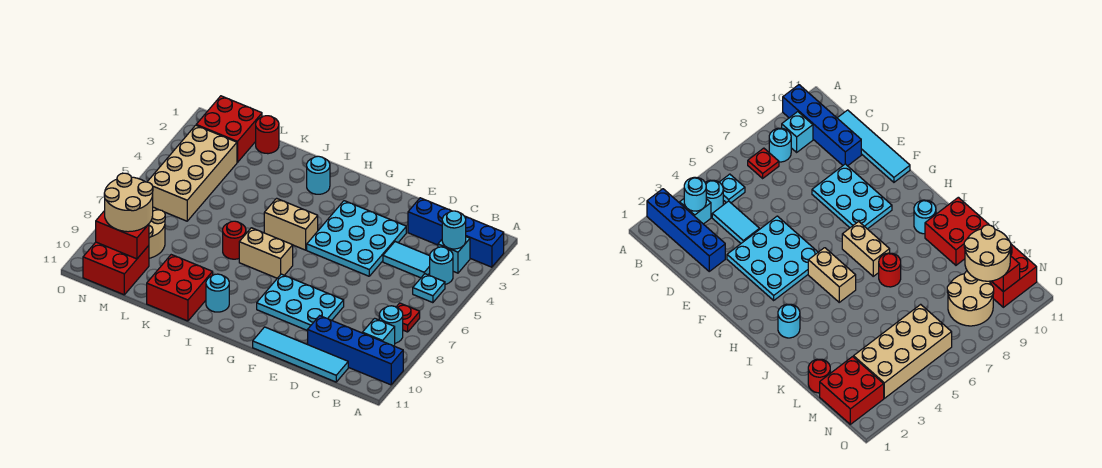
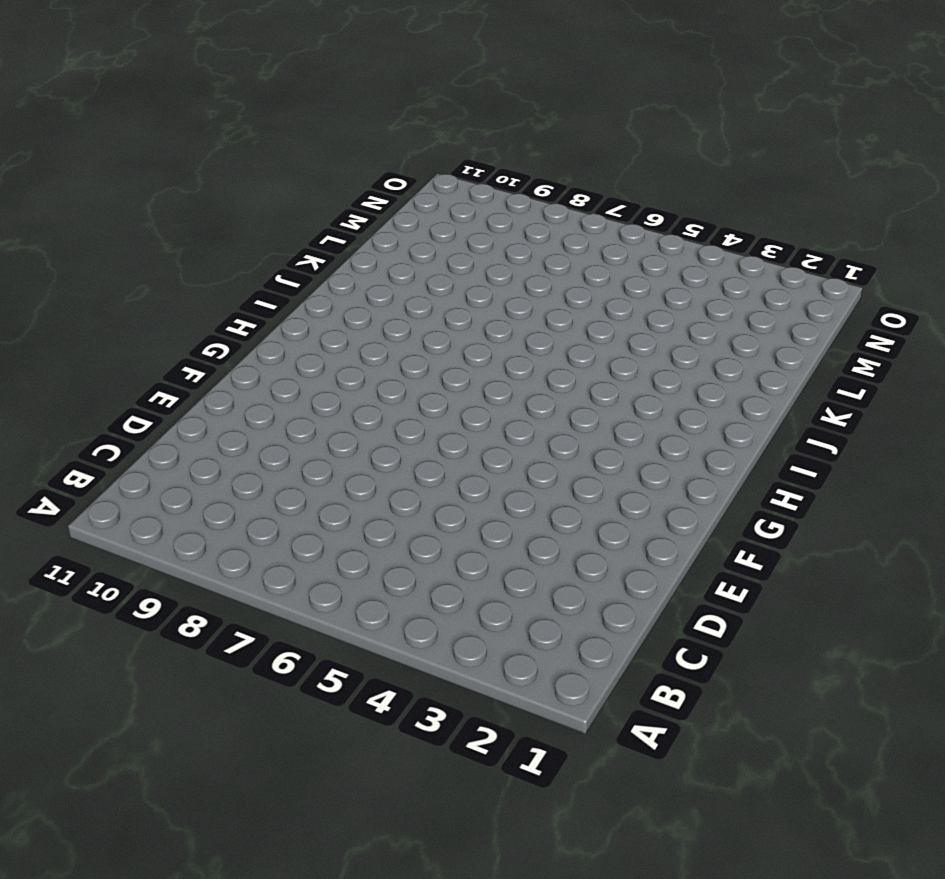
none -> blue 1x4 brick [408,198,504,267]
none -> blue 1x4 brick [308,316,403,385]
none -> cyan 1x1 brick [438,237,470,273]

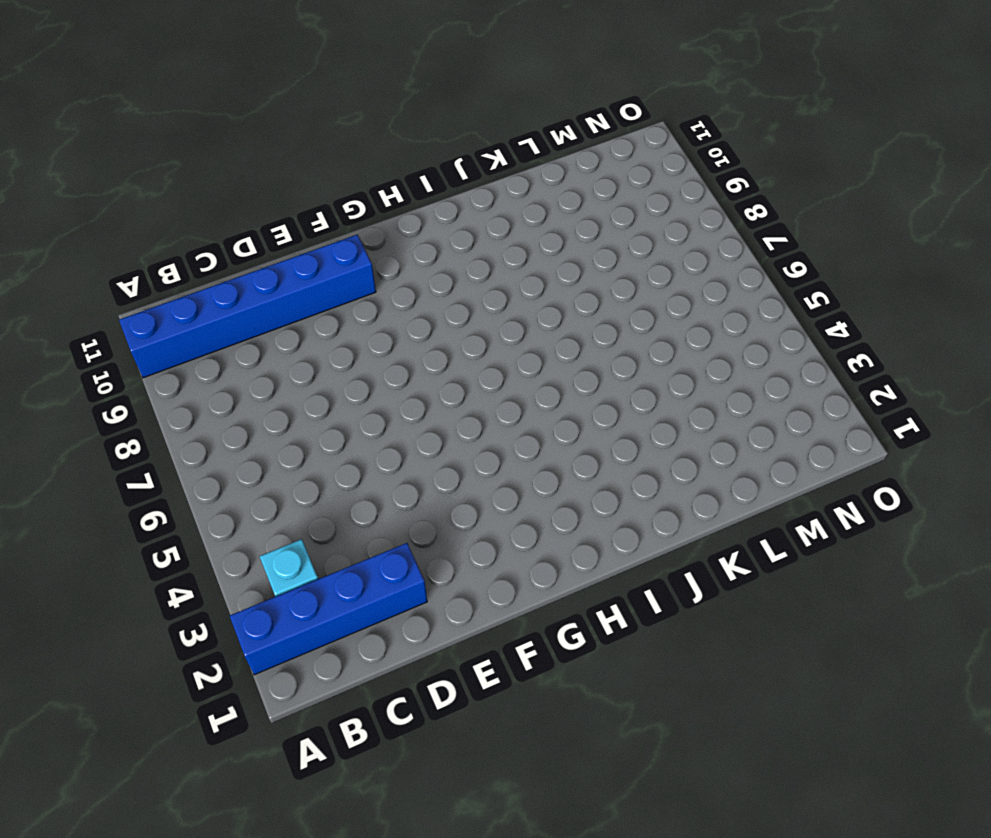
blue 1x6 brick [119,235,376,378] -> blue 1x4 brick [308,316,403,385]
none -> cyan 1x1 round brick [430,247,453,284]
none -> cyan 1x1 plate [413,274,445,303]
none -> red 1x1 plate [396,303,420,332]

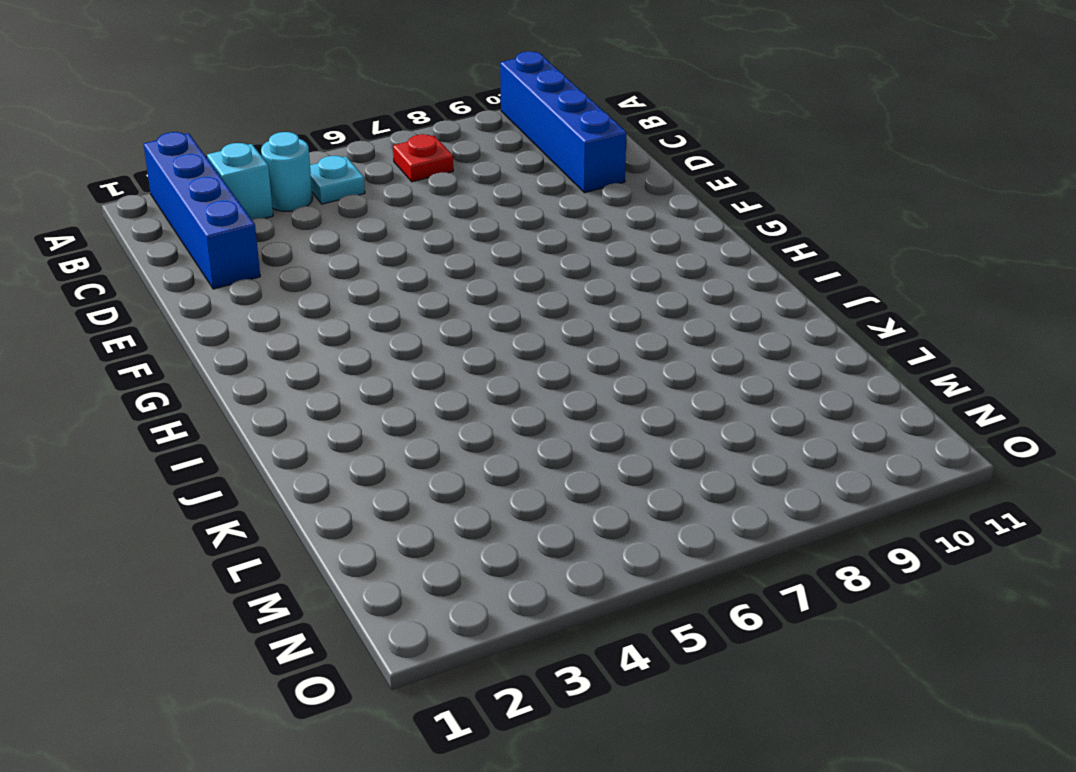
none -> cyan 1x1 round brick [379,306,403,343]
none -> cyan 1x1 brick [362,318,395,346]
none -> cyan 1x2 tile [383,242,430,278]

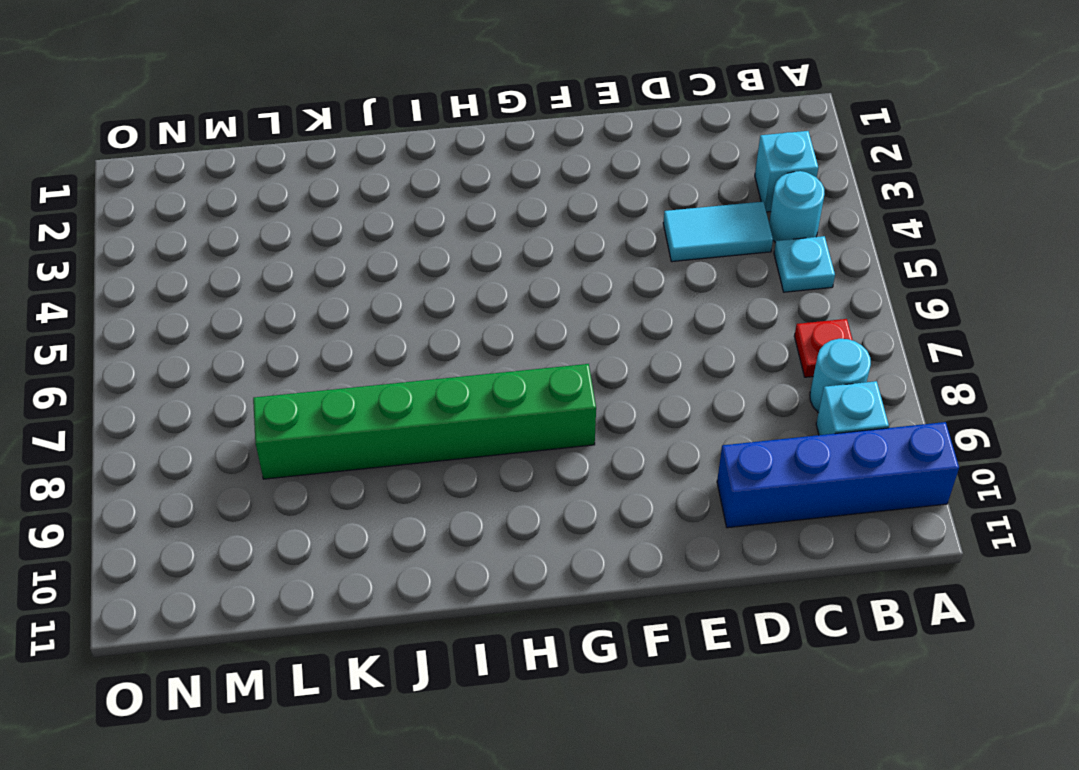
green 1x6 brick [253,364,596,479] -> cyan 2x3 plate [257,274,344,331]
none -> blue 1x4 brick [408,198,504,267]
none -> cyan 1x4 tile [253,327,348,382]
none -> cyan 3x3 plate [307,201,406,276]

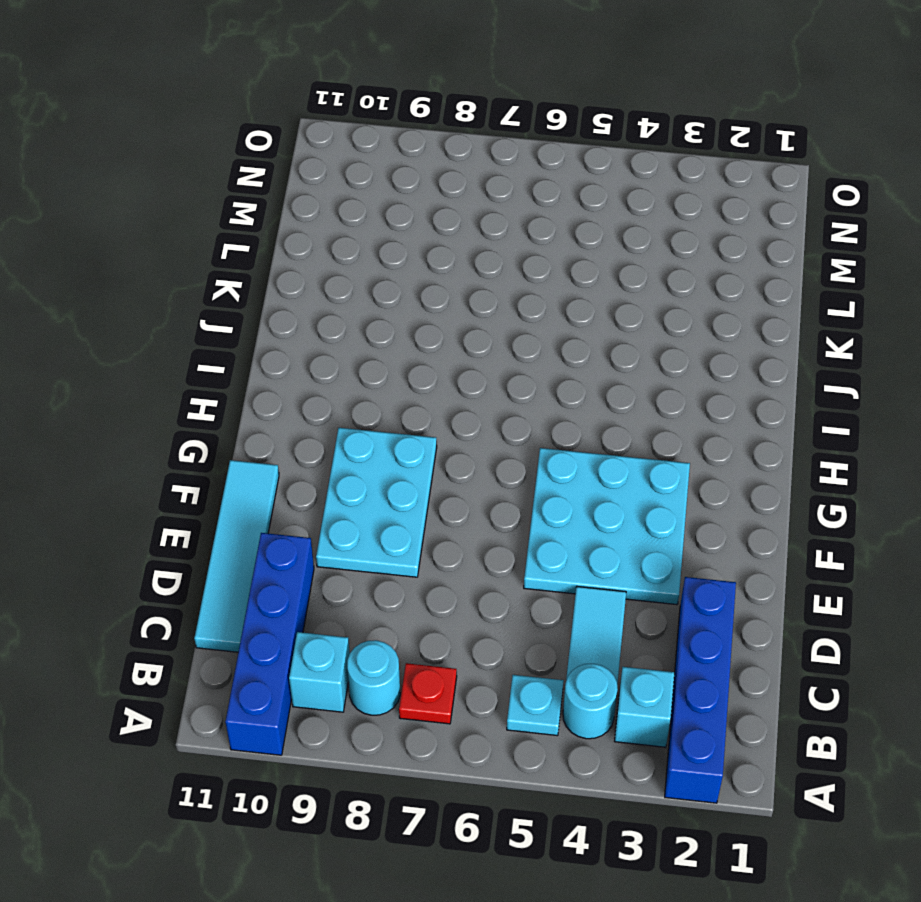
none -> tan 1x2 brick [264,198,318,250]
none -> tan 1x2 brick [239,228,293,278]
none -> cyan 1x1 round brick [307,156,330,194]

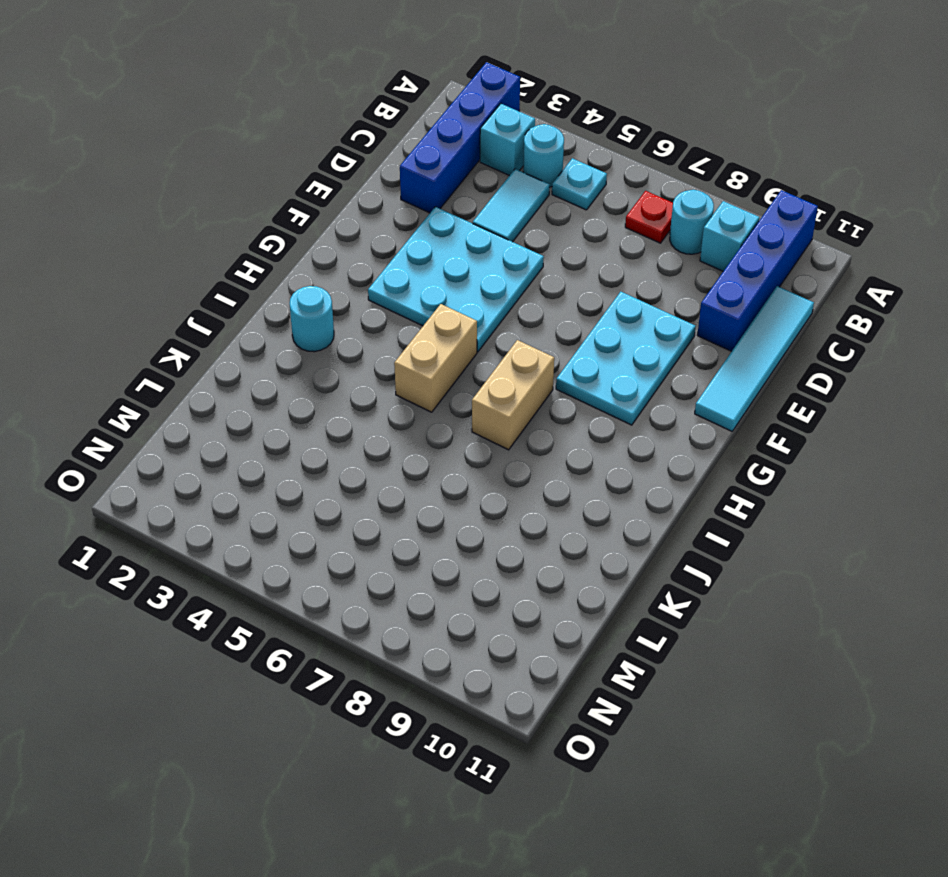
none -> cyan 1x1 round brick [206,274,229,312]
none -> red 1x1 round brick [223,221,246,259]
none -> red 2x2 brick [147,255,213,321]

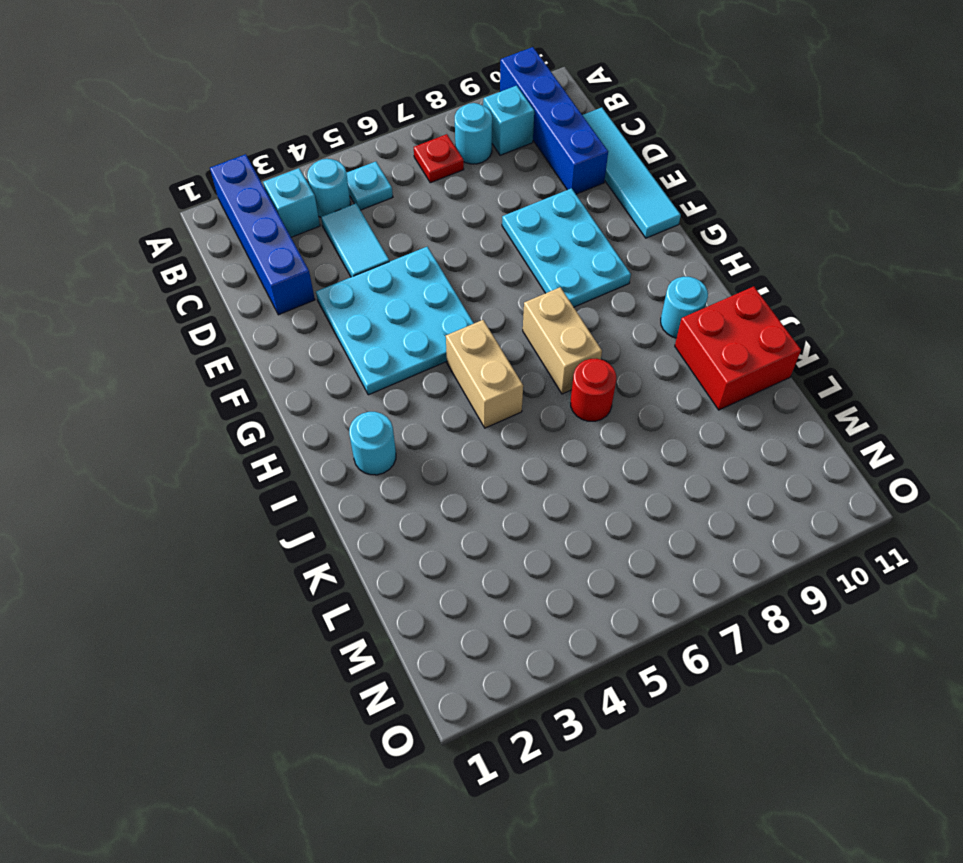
none -> red 1x1 round brick [256,116,279,154]
none -> red 2x2 brick [196,96,262,162]
none -> tan 2x4 brick [147,125,237,221]

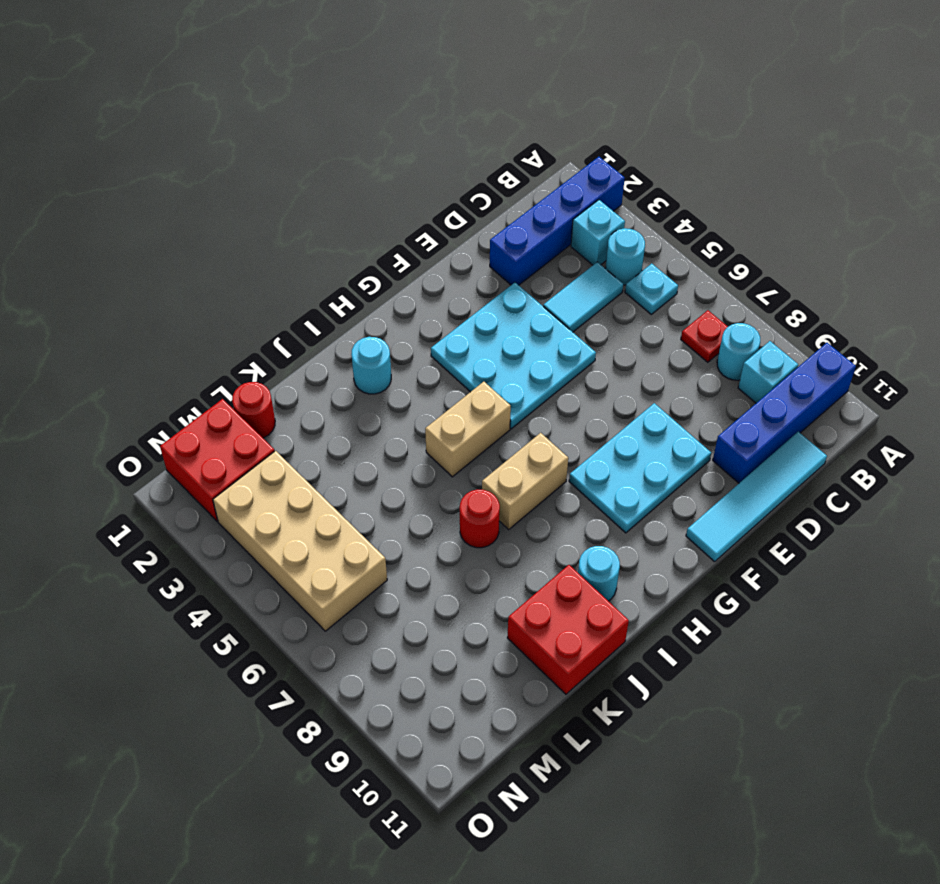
none -> tan 2x2 round brick [149,207,165,258]
none -> red 2x2 brick [83,242,149,295]
none -> cyan 1x1 round brick [442,211,466,249]

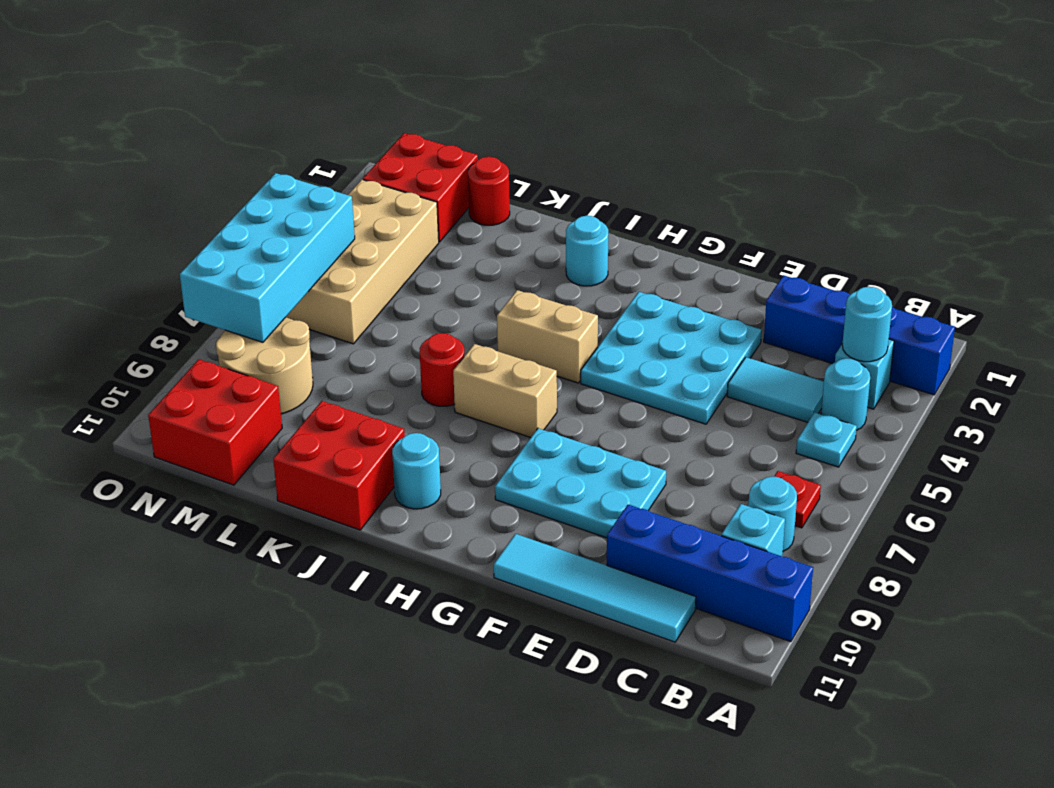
cyan 2x4 brick [180,173,355,342] -> none
none -> red 1x2 brick [96,211,149,259]
none -> tan 2x2 round brick [104,173,153,232]

